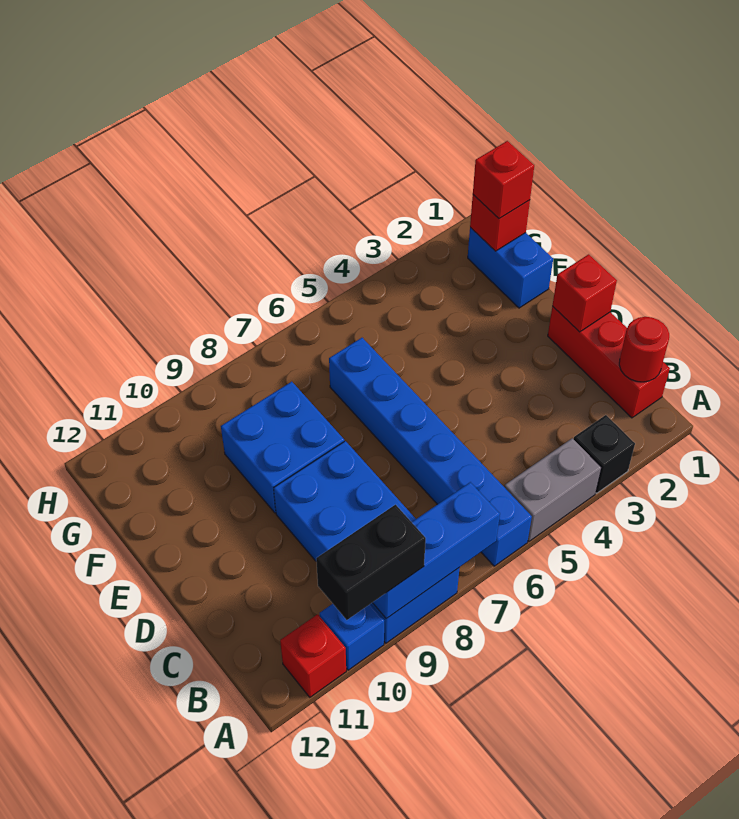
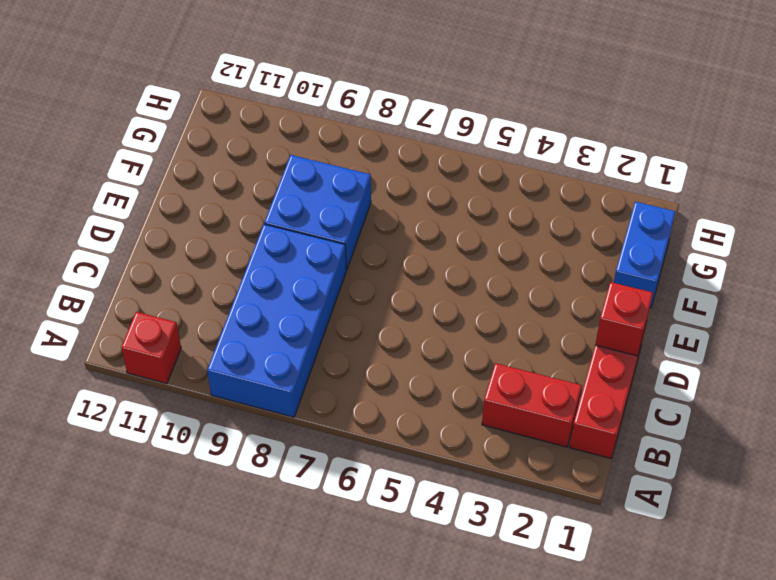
red 1x2 brick [482,363,582,447] -> none
none -> black 1x1 brick [574,415,635,493]
none -> grey 1x2 brick [505,438,601,541]
none -> blue 1x6 brick [329,338,532,566]

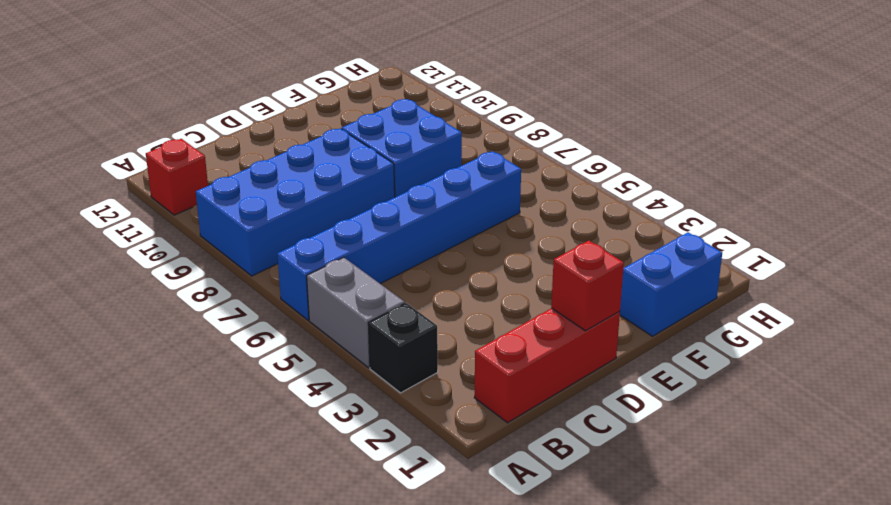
none -> blue 1x1 brick [320,604,384,670]
none -> blue 1x3 brick [372,482,500,619]
none -> red 1x1 round brick [619,317,669,382]

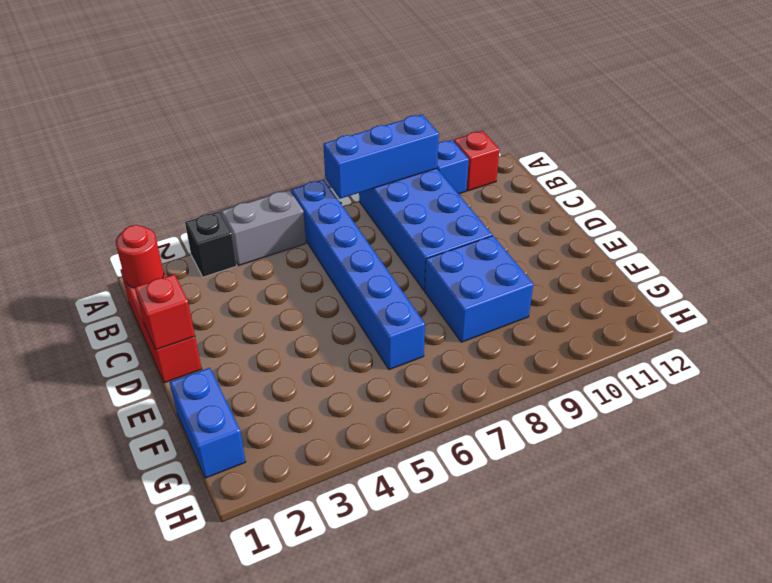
none -> red 1x1 brick [470,195,530,251]
none -> black 1x2 brick [316,505,426,620]
none -> red 1x1 brick [473,141,534,219]

